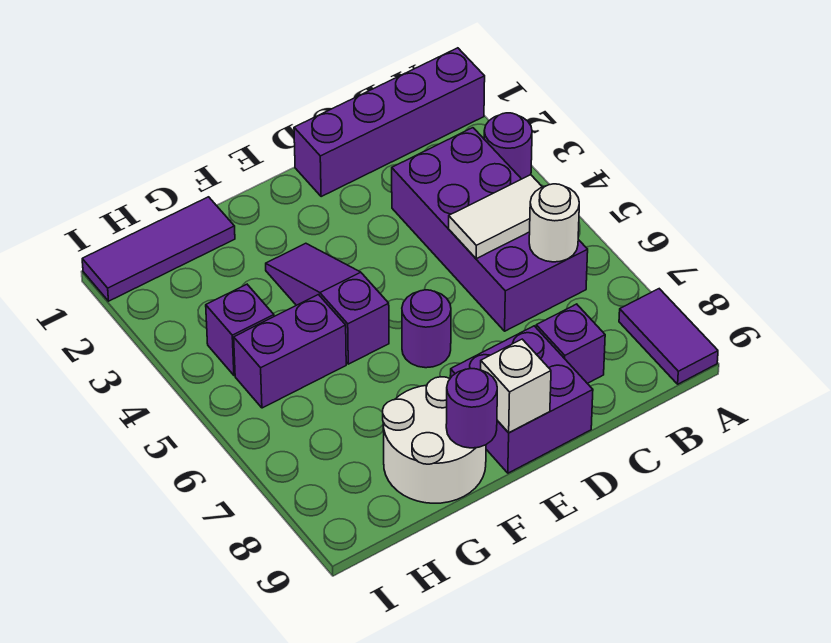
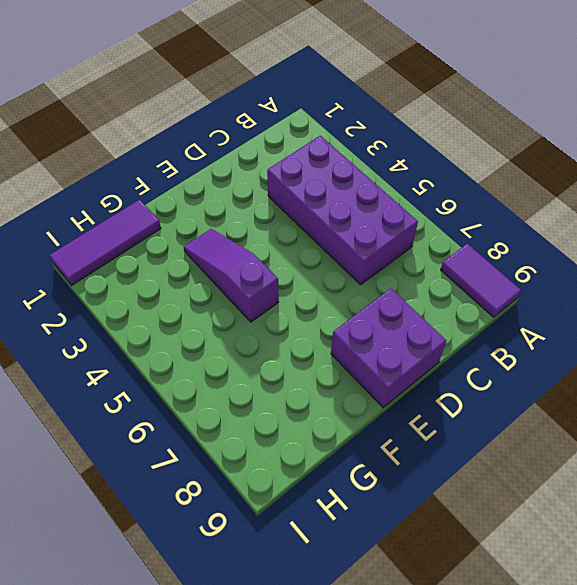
none -> purple 1x4 brick [294,48,485,196]
none -> purple 1x1 round brick [484,113,532,179]
none -> purple 1x1 brick [536,304,605,383]

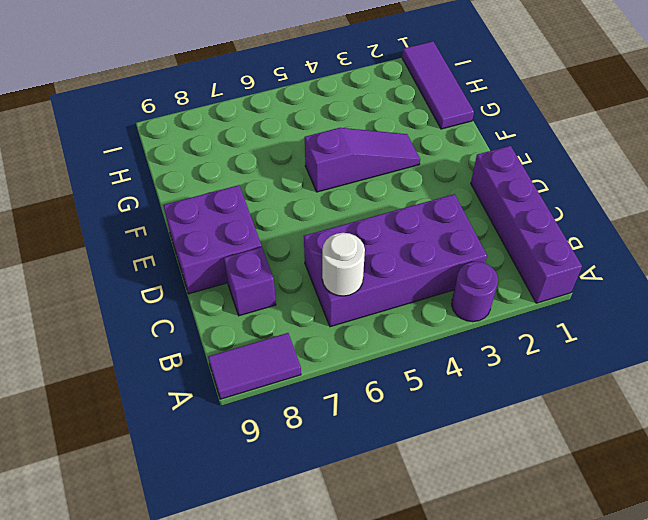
none -> purple 1x1 round brick [402,290,451,368]
none -> white 2x2 round brick [383,377,486,503]
none -> purple 1x2 brick [234,295,346,408]

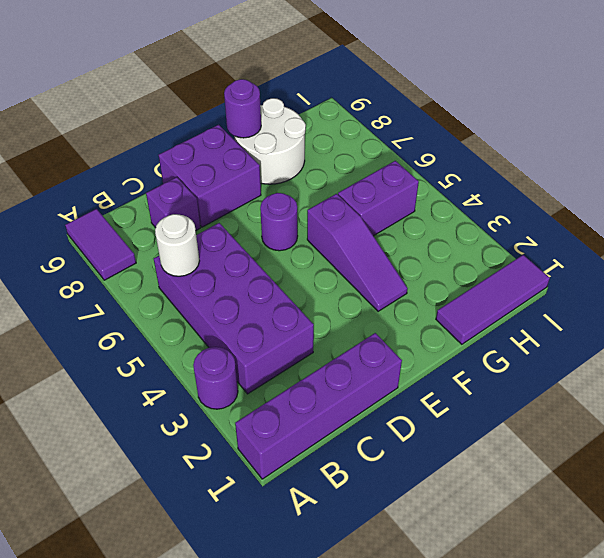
none -> purple 1x1 brick [206,284,274,375]
none -> white 1x2 tile [449,175,542,259]
none -> white 1x1 brick [481,339,551,433]

